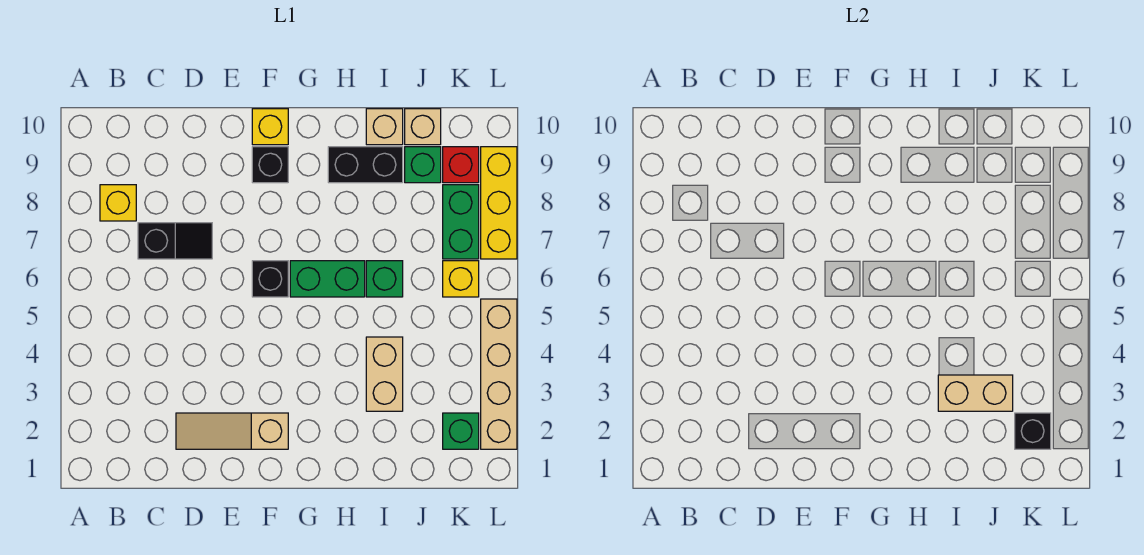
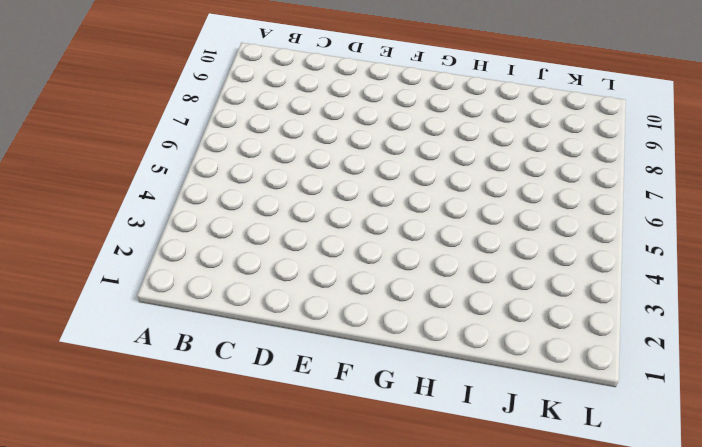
none -> yellow 1x1 brick [100,185,136,221]
none -> black 1x2 slope [138,223,212,259]
none -> tan 1x3 slope [176,413,288,449]

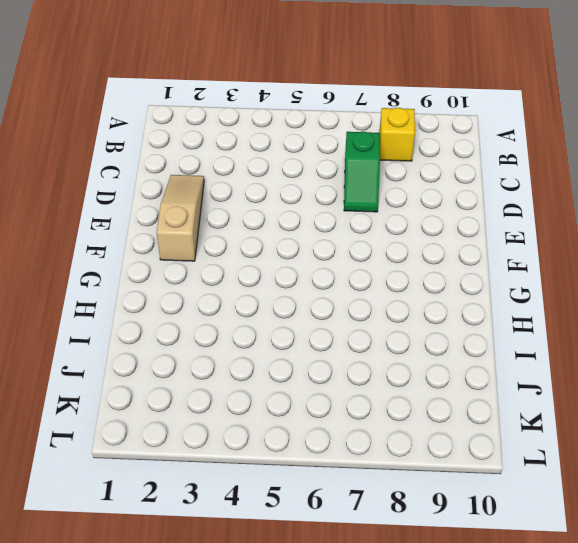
green 1x2 slope [344,131,380,212] -> black 1x2 slope [138,223,212,259]
none -> black 1x1 brick [252,261,288,297]
none -> black 1x1 brick [252,147,288,183]
none -> yellow 1x1 brick [252,109,288,145]

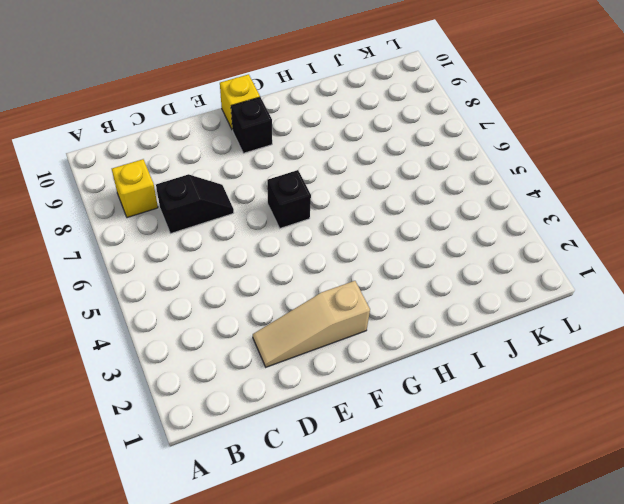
none -> green 1x2 brick [290,261,365,297]
none -> black 1x2 brick [328,147,403,183]
none -> tan 1x2 brick [366,337,403,411]

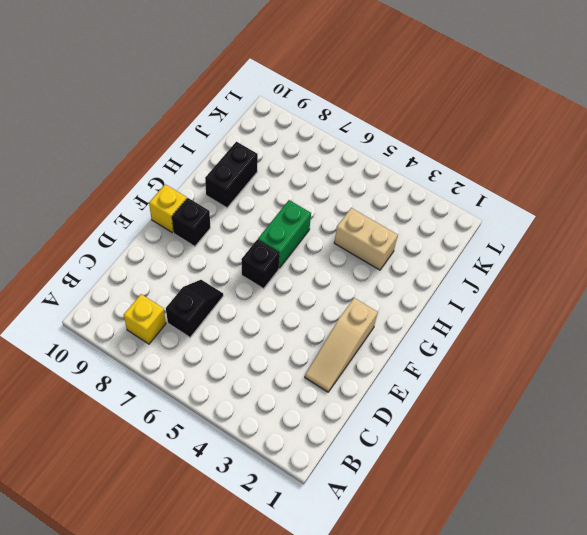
none -> green 1x1 brick [366,261,403,297]
none -> tan 1x1 brick [366,109,403,145]
none -> green 1x1 brick [405,147,441,183]

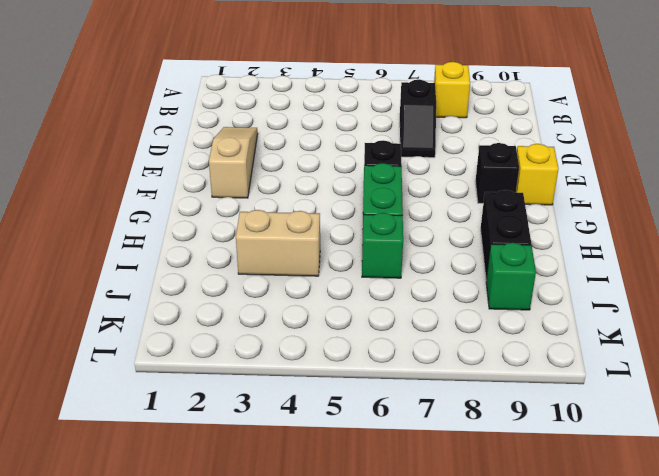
none -> tan 1x1 brick [366,109,403,145]
none -> tan 1x1 brick [405,109,441,145]
none -> green 1x1 brick [443,413,479,449]

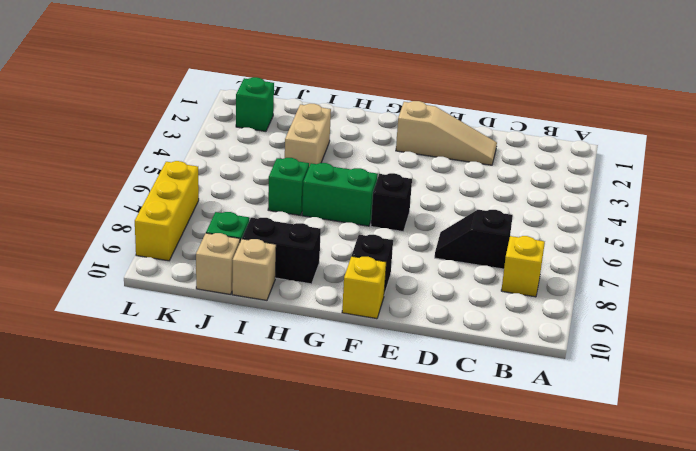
none -> yellow 1x1 brick [443,261,479,297]
none -> green 1x2 brick [443,185,479,259]
none -> red 1x1 brick [443,147,479,183]

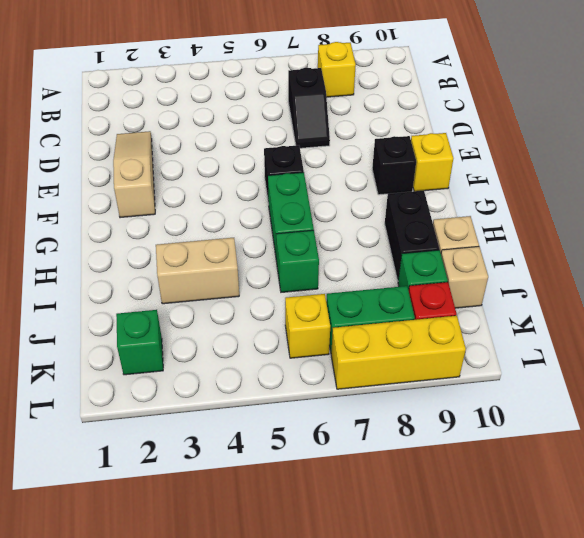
none -> tan 1x4 brick [481,299,517,449]
none -> tan 1x2 brick [938,375,1013,411]
none -> black 1x1 brick [1015,413,1051,449]

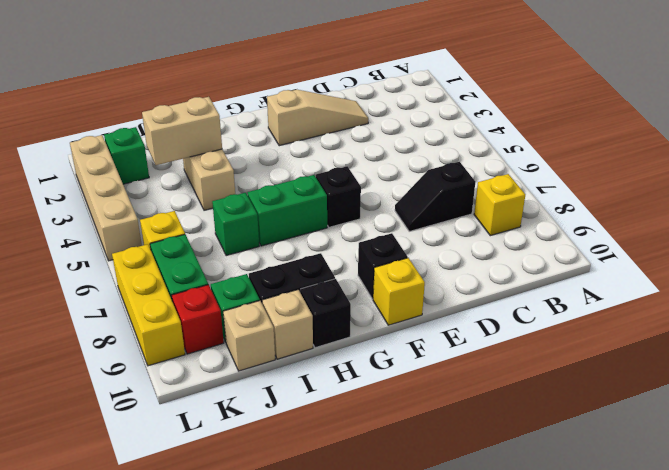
black 1x1 brick [300,279,351,348] -> black 1x1 brick moved to [1015,413,1051,449]

